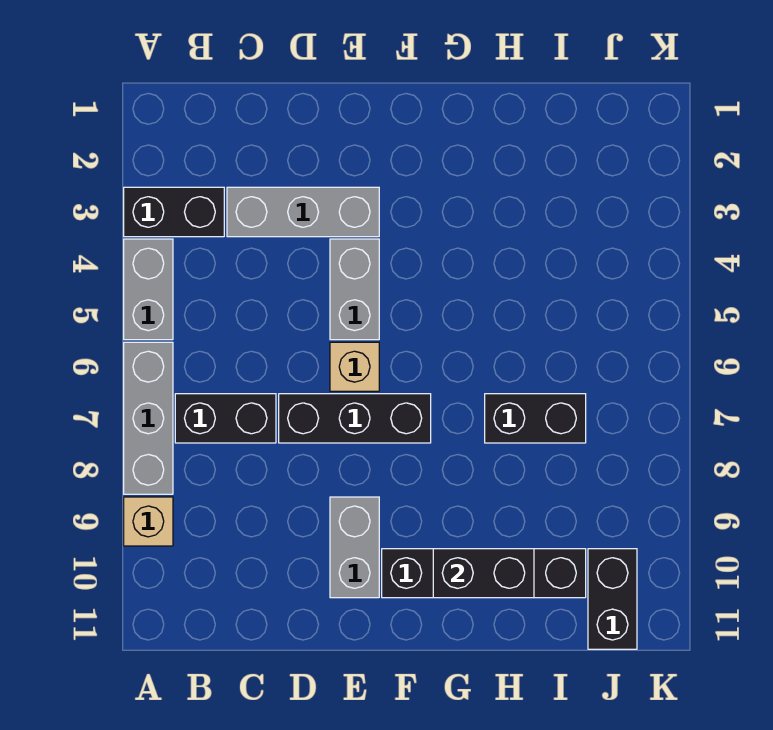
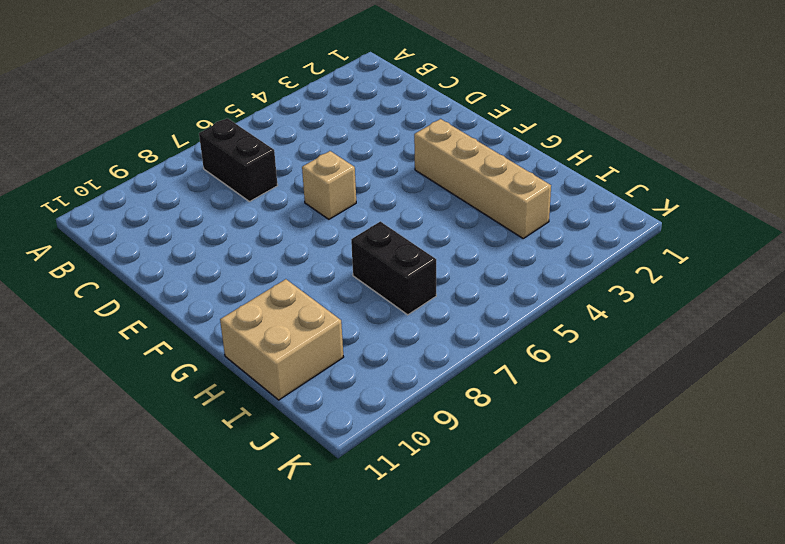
tan 1x4 brick [414,119,551,238] -> none
tan 2x2 brick [220,279,343,400] -> black 1x4 brick [382,549,586,598]
none -> black 1x2 brick [124,187,224,237]
none -> grey 1x2 brick [124,239,173,340]
none -> grey 1x3 brick [124,342,173,494]

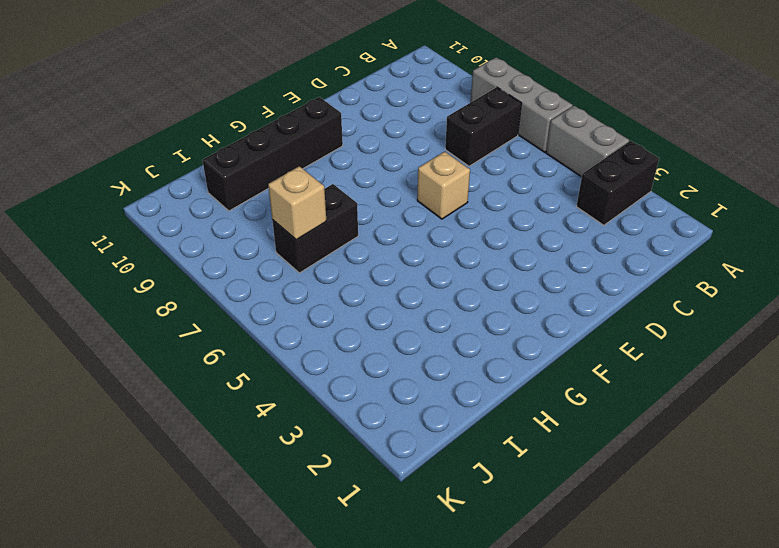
tan 1x1 brick [268,166,326,240] -> tan 1x1 brick moved to [124,497,173,546]
none -> grey 1x3 brick [227,187,379,237]
none -> black 1x3 brick [279,394,431,443]
none -> grey 1x2 brick [330,239,379,340]

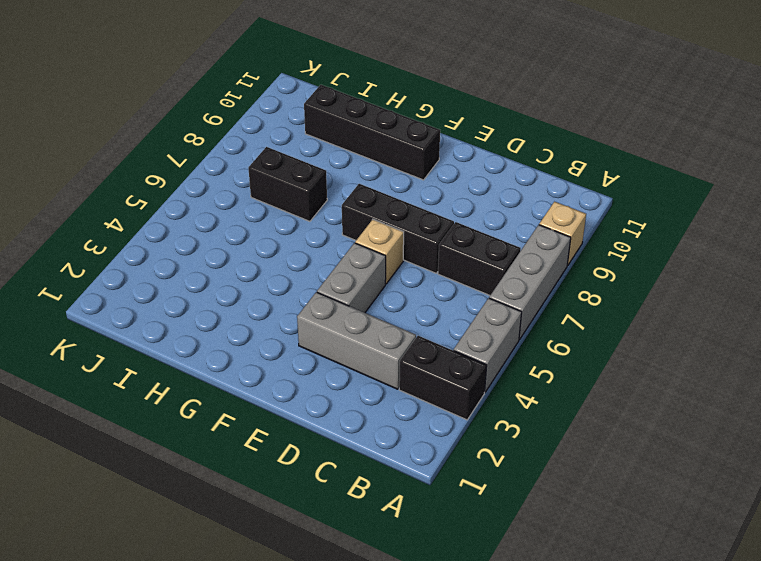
none -> grey 1x2 brick [330,497,379,598]
none -> black 1x2 brick [588,549,637,649]
none -> black 1x2 brick [433,549,534,598]

